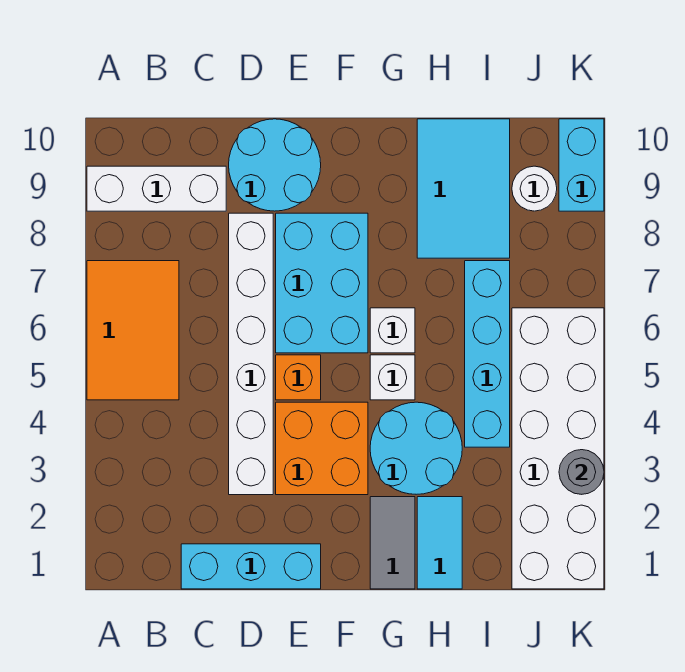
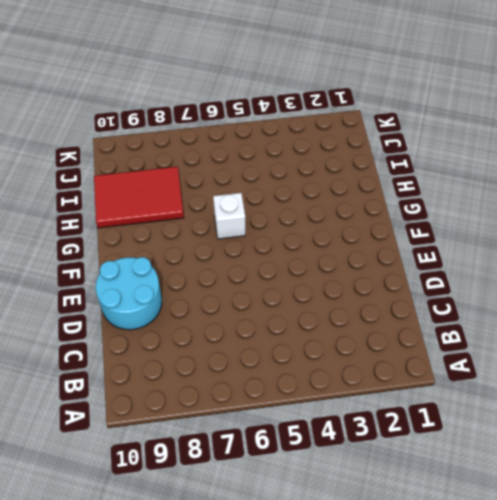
red 2x3 tile [94,167,184,228] -> cyan 2x3 tile [417,119,510,258]
none -> orange 2x3 tile [87,261,179,400]
none -> white 1x3 brick [87,166,226,211]
none -> cyan 1x3 brick [181,544,321,589]

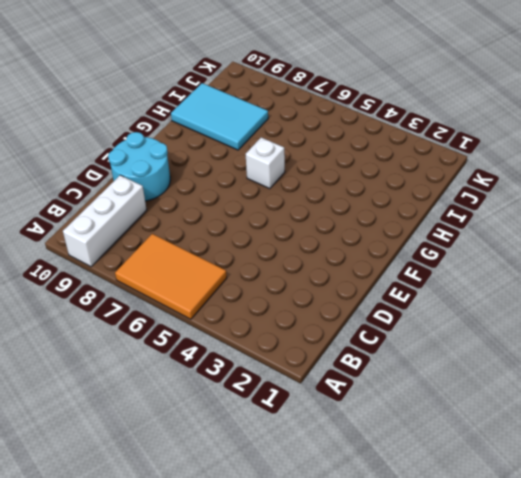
none -> cyan 1x3 brick [181,544,321,589]
none -> white 1x6 brick [229,213,273,495]
none -> orange 2x2 brick [276,402,368,495]

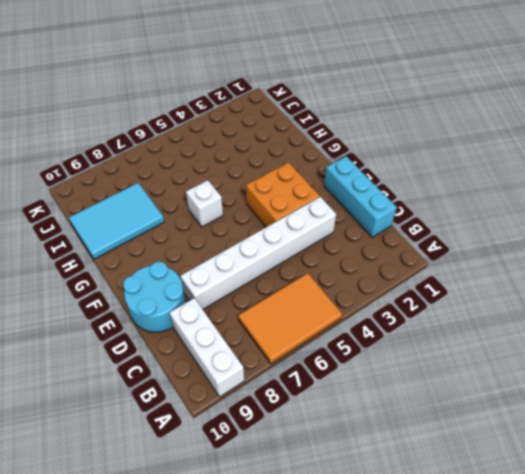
none -> orange 1x1 brick [276,355,321,400]
none -> cyan 2x3 brick [276,213,368,353]
none -> grey 1x2 tile [370,497,415,589]

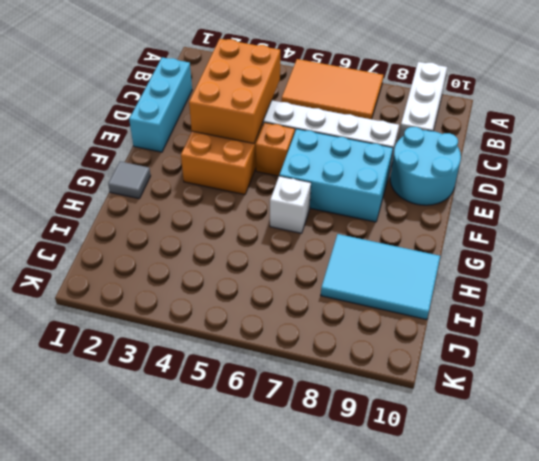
orange 2x3 brick [189,39,280,143] -> none
grey 1x1 tile [108,161,151,199] -> grey 1x2 tile [370,497,415,589]
none -> cyan 2x2 round brick [370,402,462,494]
none -> white 1x1 brick [370,355,415,400]
none -> cyan 1x2 tile [417,497,462,589]

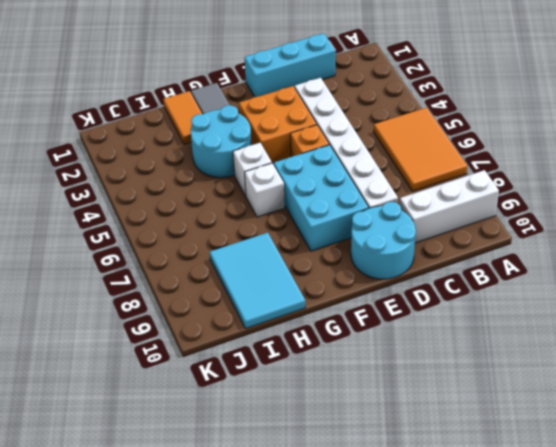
orange 1x2 tile [163,91,202,144] -> cyan 1x2 tile [417,497,462,589]
none -> cyan 1x4 brick [465,261,510,447]
none -> white 2x6 brick [512,308,604,589]
none -> white 1x1 round brick [512,166,557,211]

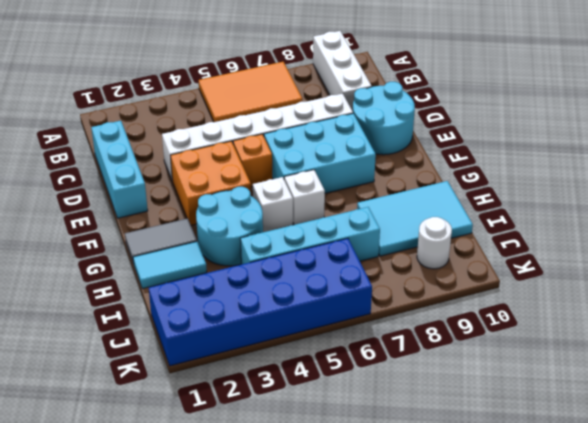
blue 2x6 brick [149,238,372,366] -> white 2x6 brick [512,308,604,589]
none -> cyan 1x2 brick [559,119,604,211]
none -> grey 1x1 round brick [559,450,604,494]

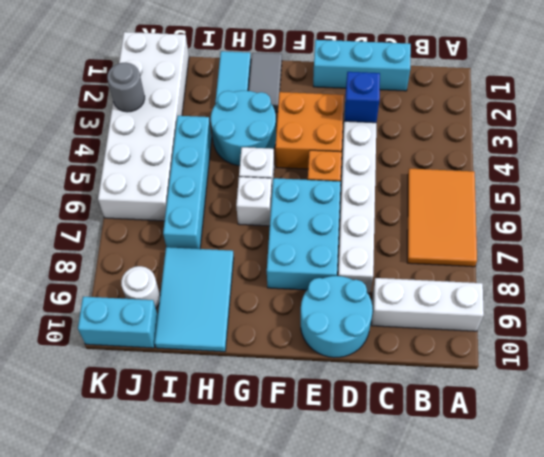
blue 1x1 brick [344,72,380,123] -> none
cyan 1x2 brick [78,297,158,348] -> cyan 1x2 brick turned to [559,119,604,211]

